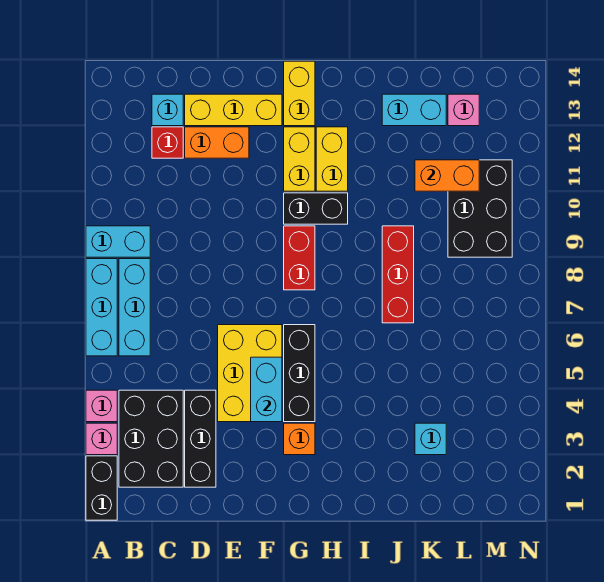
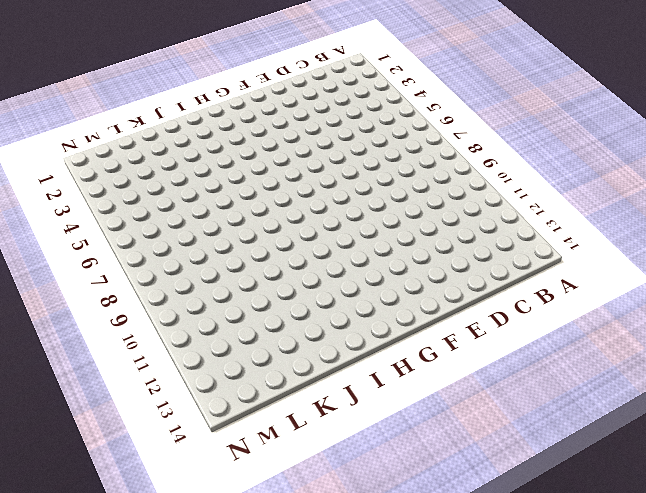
none -> black 1x2 brick [86,456,117,520]
none -> pink 1x1 brick [86,423,117,455]
none -> pink 1x1 brick [86,390,117,422]

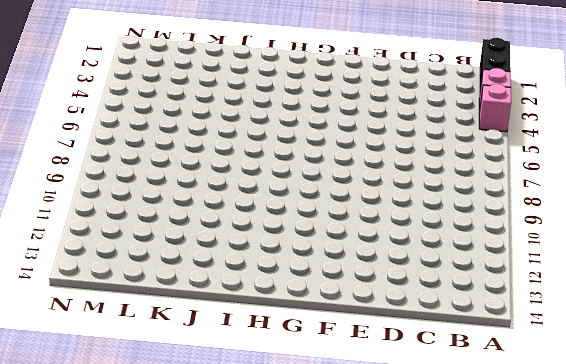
none -> cyan 1x3 brick [86,259,117,356]
none -> cyan 1x2 brick [86,226,150,257]
none -> black 2x3 brick [119,390,183,487]

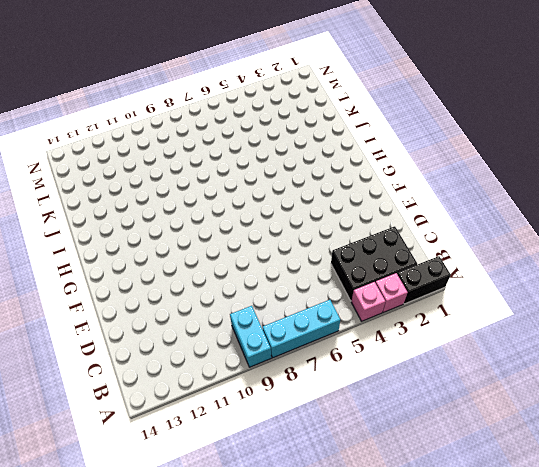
none -> cyan 1x3 brick [119,259,150,356]
none -> red 1x1 brick [152,127,183,158]
none -> cyan 1x1 brick [152,94,183,126]

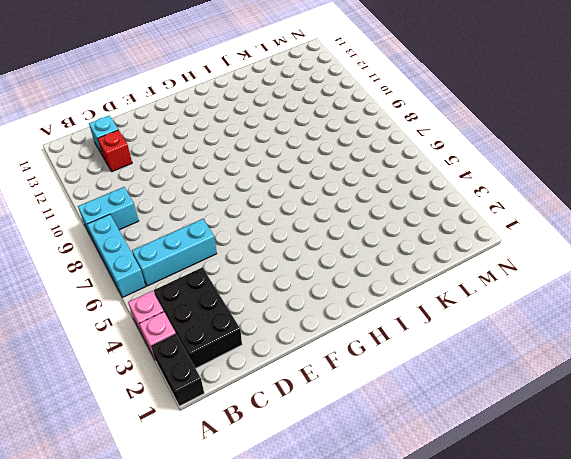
cyan 1x3 brick [132,219,217,286] -> cyan 1x3 brick turned to [119,259,150,356]
none -> black 1x3 brick [185,390,216,487]
none -> orange 1x2 brick [185,127,249,158]
none -> yellow 1x3 brick [185,94,282,126]

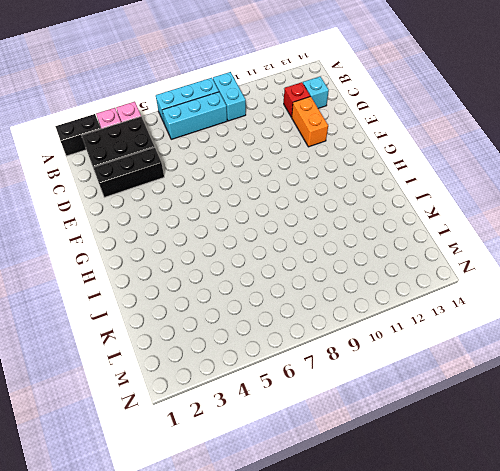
none -> yellow 1x3 brick [185,94,282,126]
none -> yellow 2x3 brick [218,325,282,422]
none -> orange 1x1 brick [284,423,315,455]

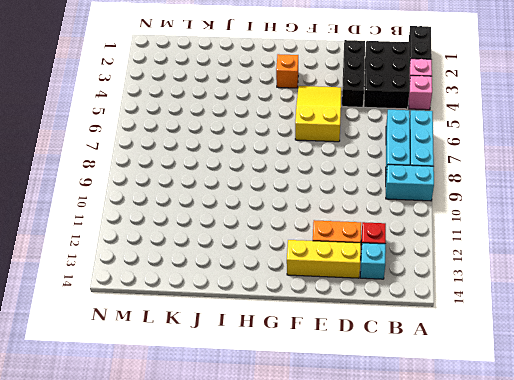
yellow 2x3 slope [295,86,341,142] -> yellow 2x3 brick [218,325,282,422]
none -> black 1x3 brick [284,325,315,422]
none -> red 1x2 brick [284,226,315,290]
none -> black 1x2 brick [284,193,348,224]

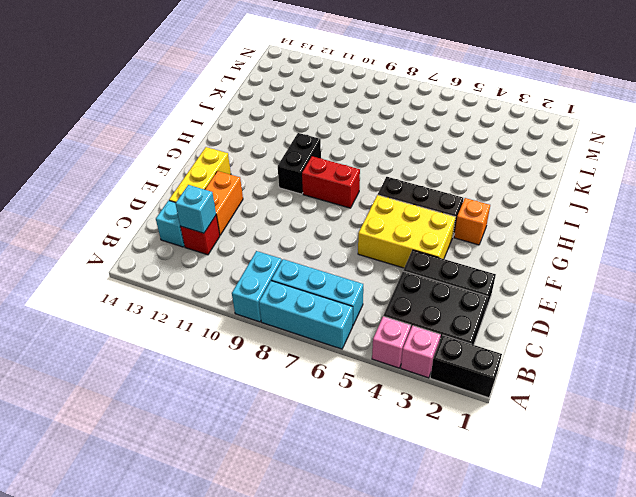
cyan 1x1 brick [175,185,216,233] -> cyan 1x1 brick moved to [415,423,446,455]
none -> yellow 1x2 brick [284,127,315,191]
none -> yellow 1x2 brick [284,61,315,126]
none -> yellow 1x2 brick [316,127,348,191]

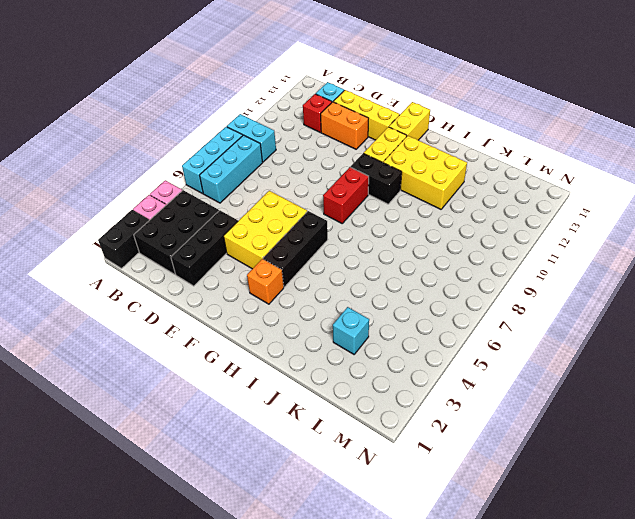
yellow 2x3 brick [383,136,467,209] -> yellow 1x2 brick [316,127,348,191]
none -> red 1x3 brick [382,226,414,323]
none -> cyan 1x2 brick [382,94,446,126]
none -> black 2x3 brick [448,160,512,257]

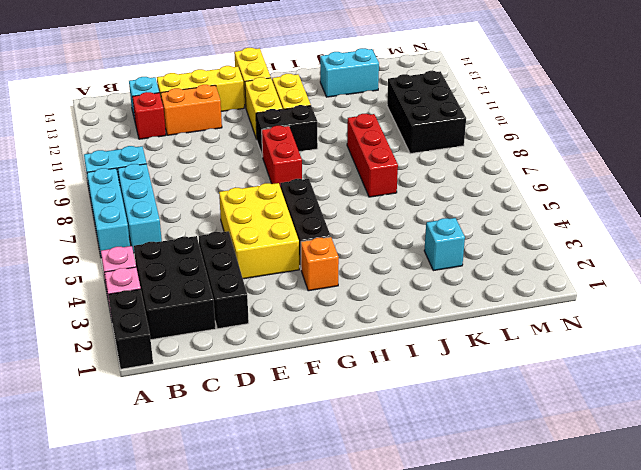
none -> pink 1x1 brick [448,94,479,126]
none -> cyan 1x2 brick [251,357,282,422]
none -> orange 1x2 brick [415,160,479,191]

